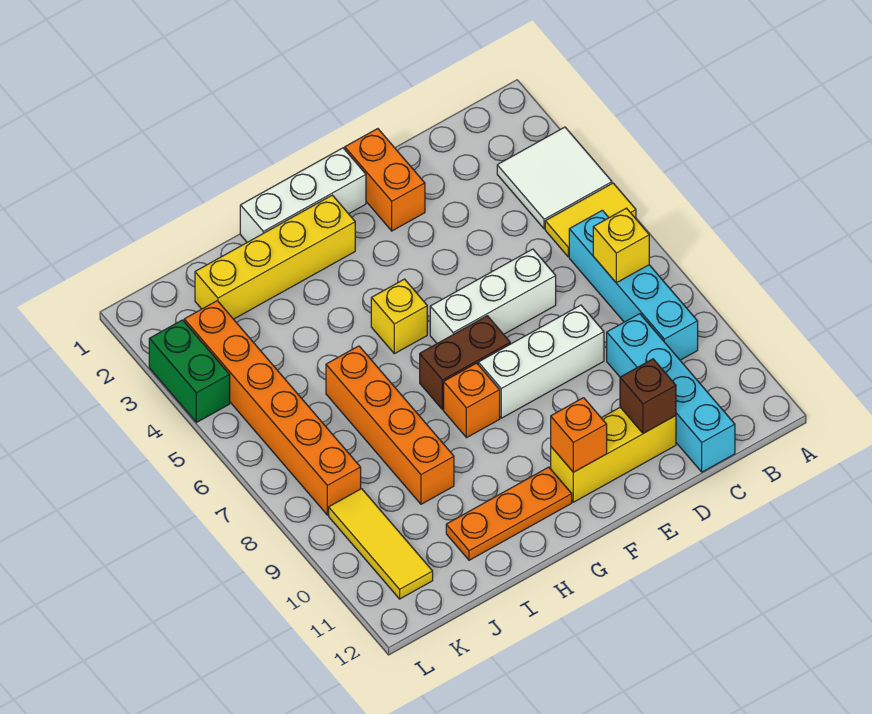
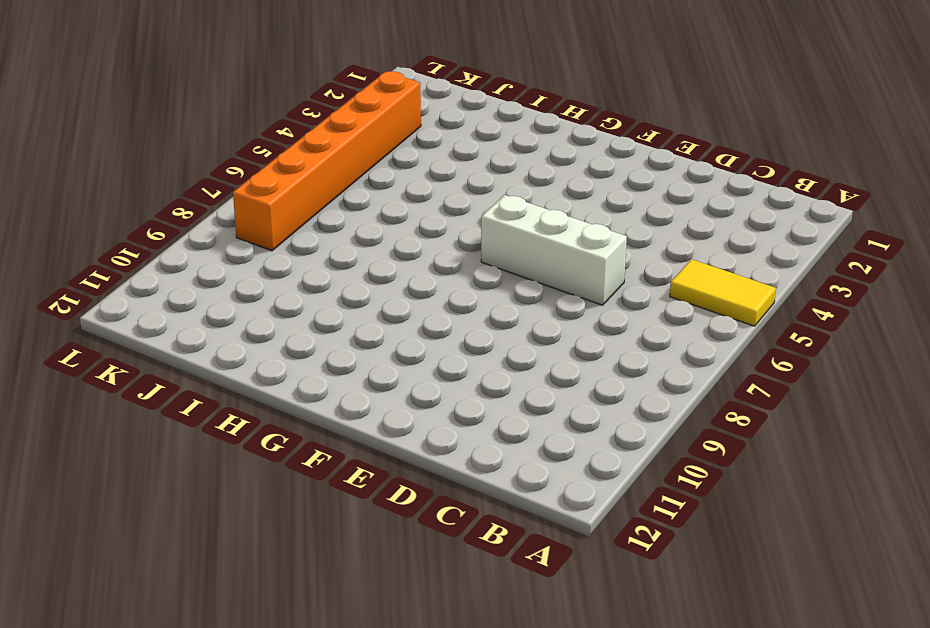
none -> white 2x2 tile [497,127,612,229]
none -> cyan 1x4 brick [569,210,698,360]
none -> cyan 1x4 brick [607,314,735,472]

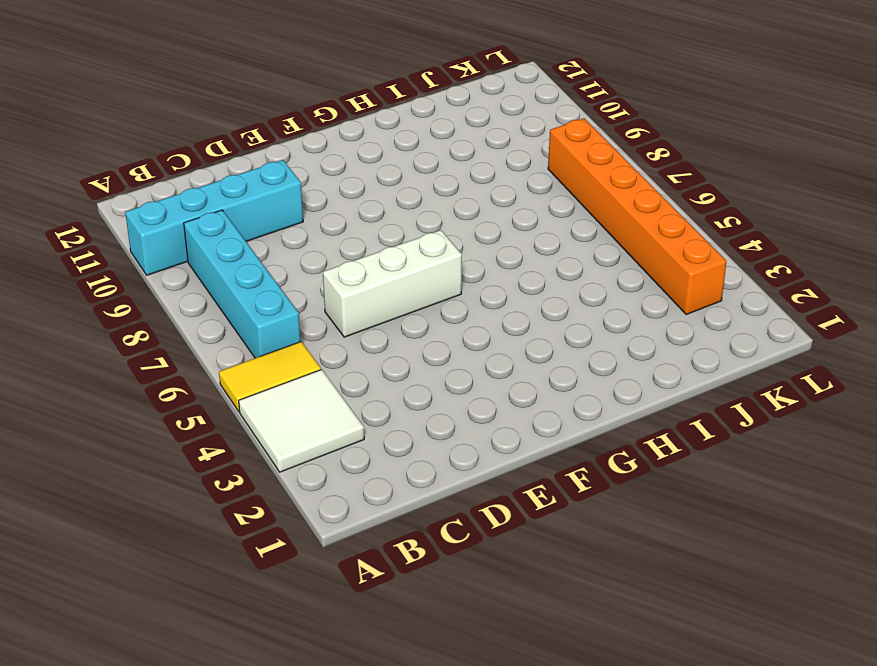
cyan 1x4 brick [125,160,303,275] -> cyan 1x4 brick turned to [607,314,735,472]
none -> white 1x3 brick [478,305,604,418]
none -> yellow 1x3 brick [551,407,676,502]
none -> orange 1x2 brick [345,129,425,231]

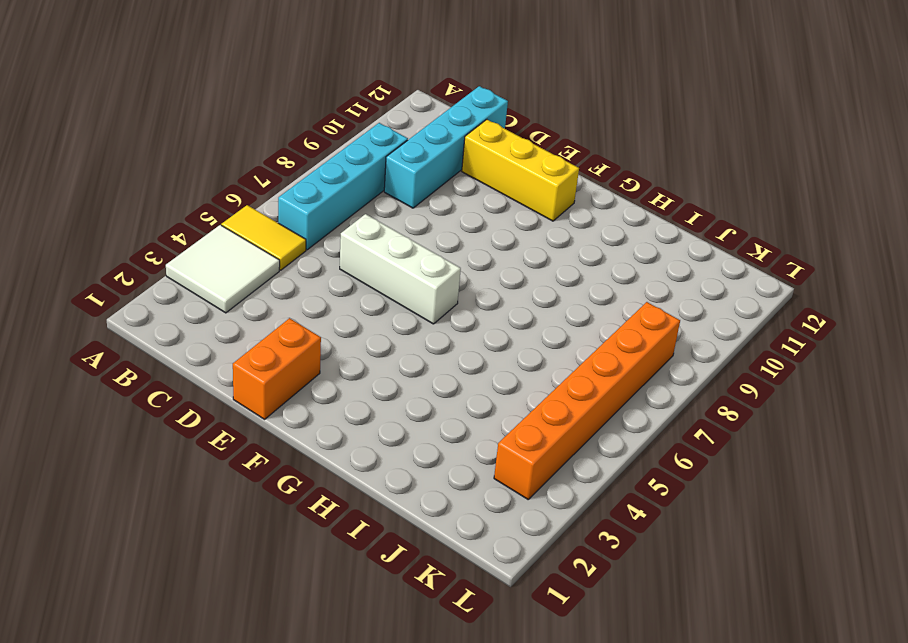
none -> white 1x3 brick [478,305,604,418]
none -> white 1x3 brick [240,148,366,242]
none -> brown 1x2 brick [420,316,510,410]

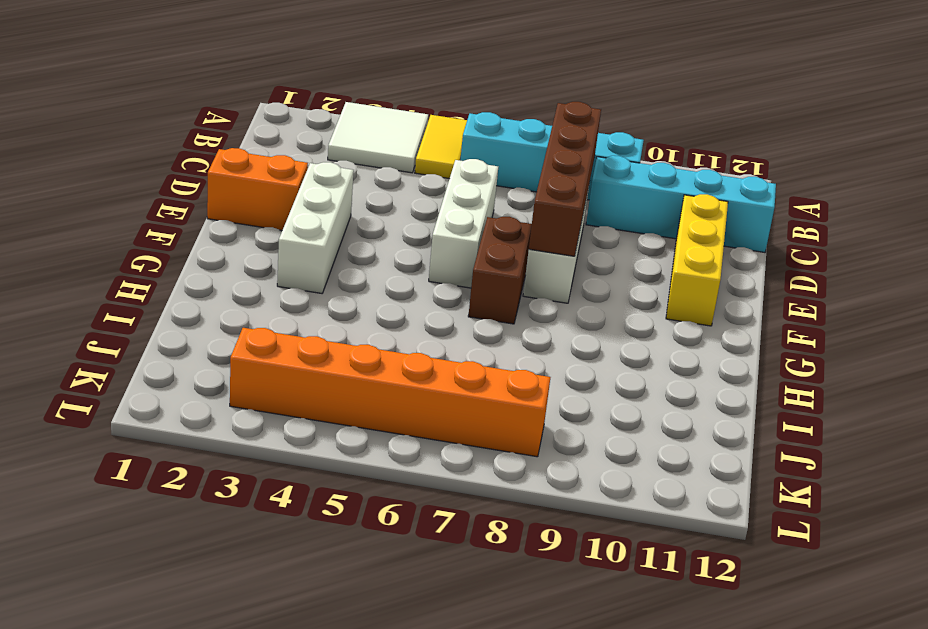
brown 1x4 brick [529,102,601,256] -> none
white 1x3 brick [277,162,354,293] -> white 1x3 brick moved to [240,148,366,242]
none -> yellow 1x4 brick [195,195,355,319]
none -> yellow 1x1 brick [371,279,427,354]
none -> orange 1x1 brick [444,363,500,438]

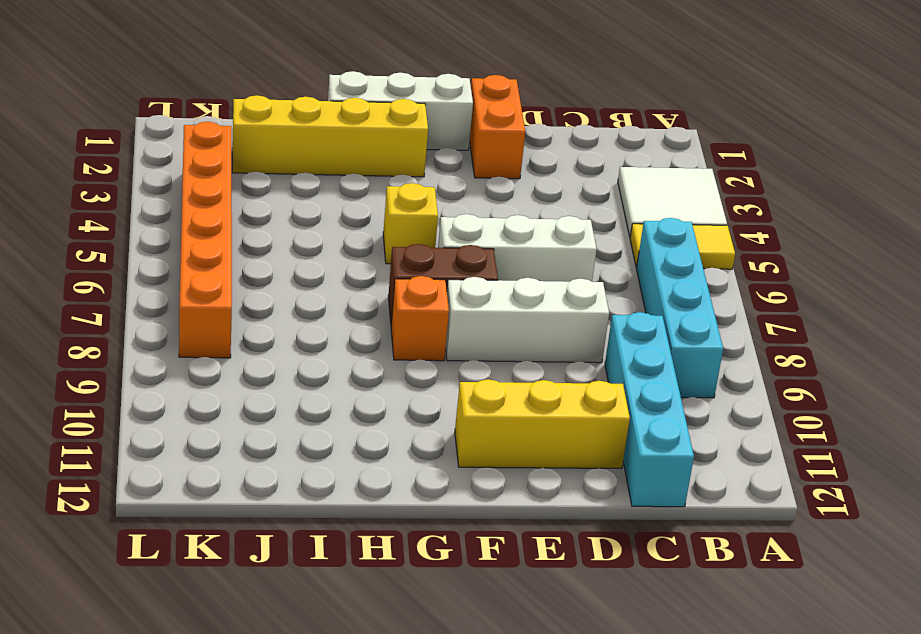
none -> orange 1x3 plate [446,467,572,560]
none -> orange 1x4 brick [326,346,454,504]
none -> yellow 1x3 tile [329,489,433,599]

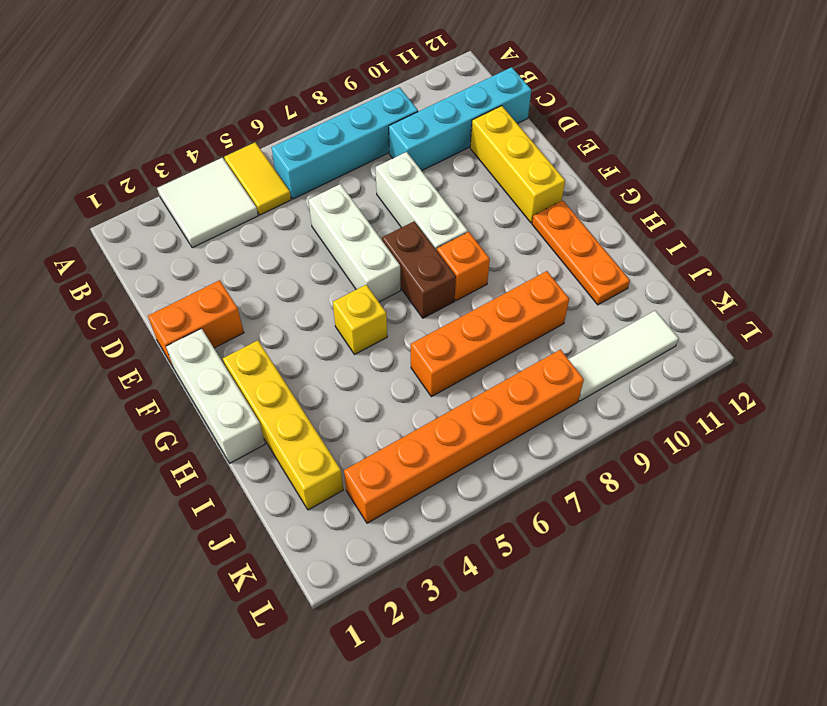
white 1x3 tile [568,311,679,401] -> yellow 1x3 tile [329,489,433,599]
none -> green 1x2 brick [149,320,230,422]
none -> yellow 1x1 brick [593,208,649,283]
none -> brown 1x1 brick [620,359,676,434]

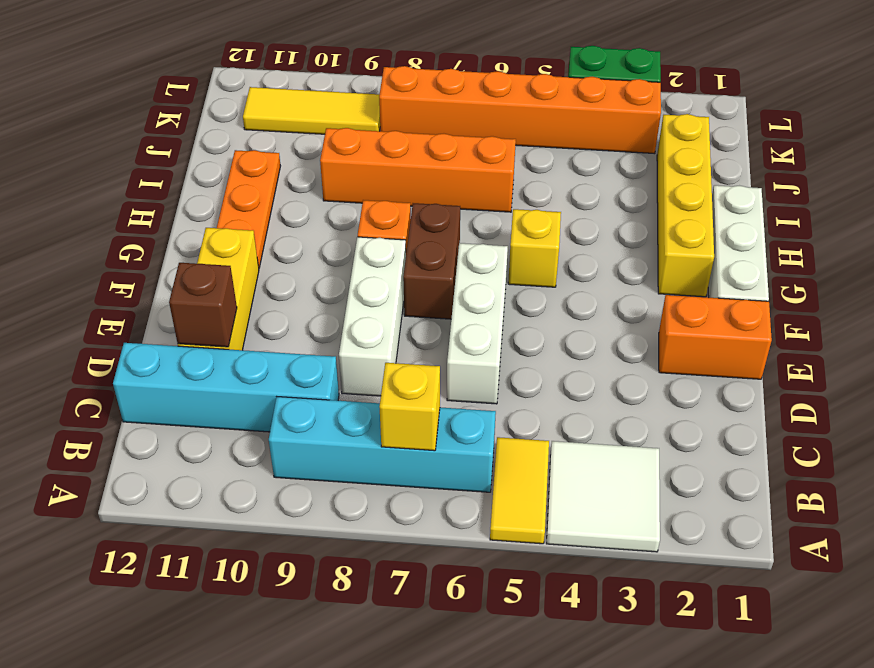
none -> orange 1x1 brick [551,398,607,472]

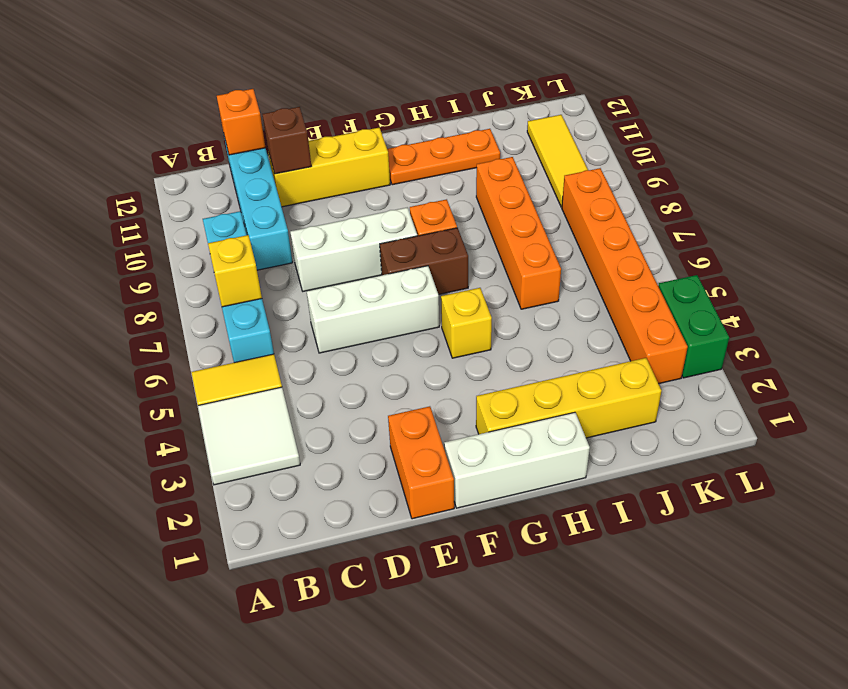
orange 1x1 brick [217,89,266,155] -> orange 1x1 brick moved to [551,398,607,472]

